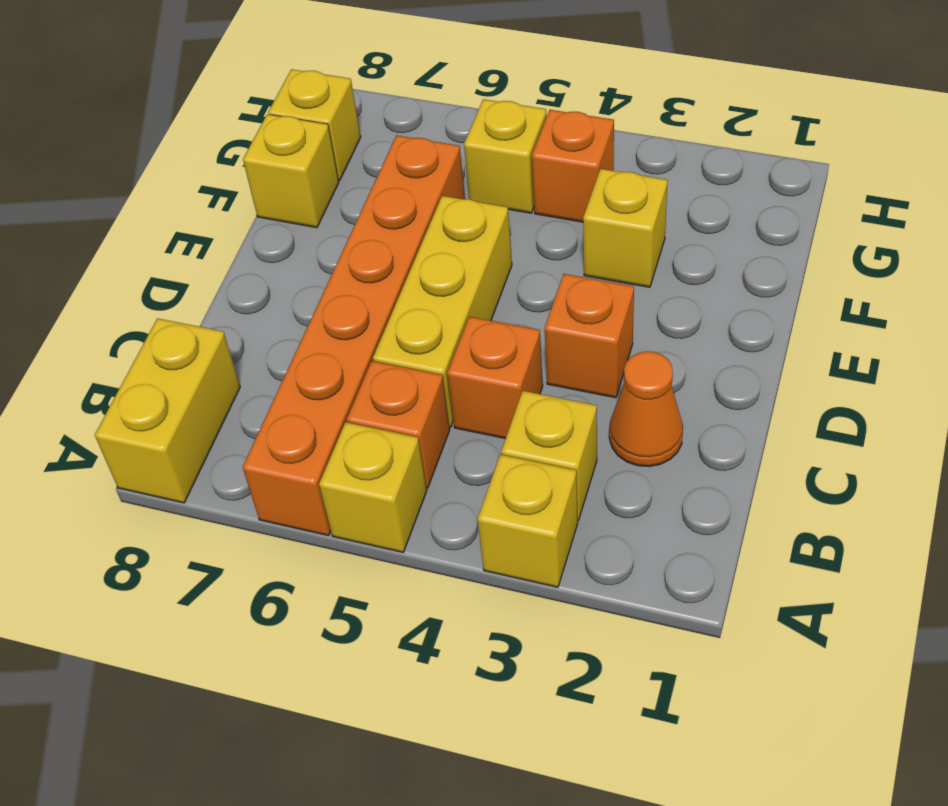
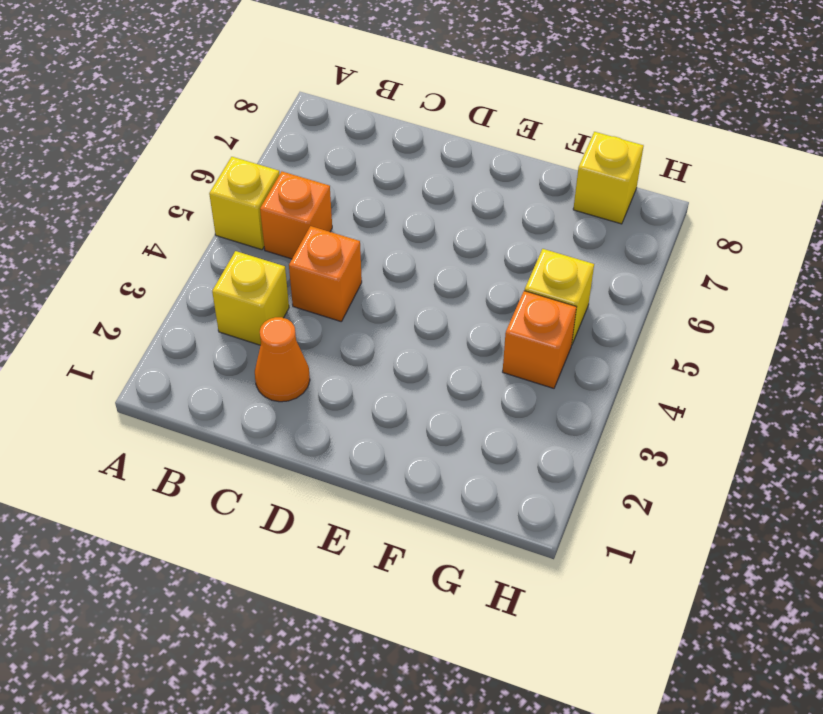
none -> yellow 1x1 brick [478,454,578,587]
none -> orange 1x6 brick [243,135,465,536]
none -> yellow 1x2 brick [95,318,240,503]

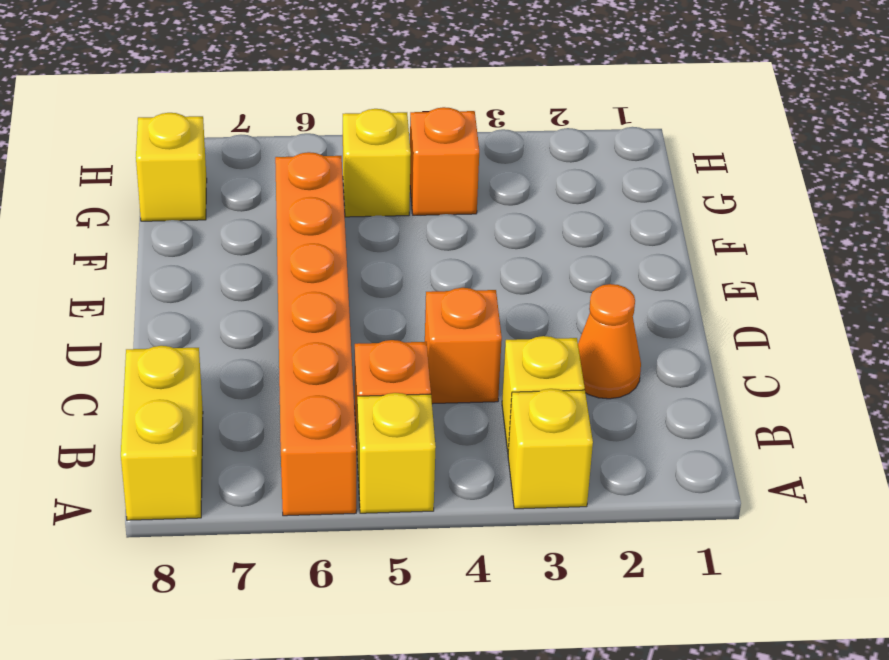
none -> yellow 1x3 brick [373,196,512,427]
none -> orange 1x1 brick [545,274,634,398]
none -> yellow 1x1 brick [583,169,668,287]

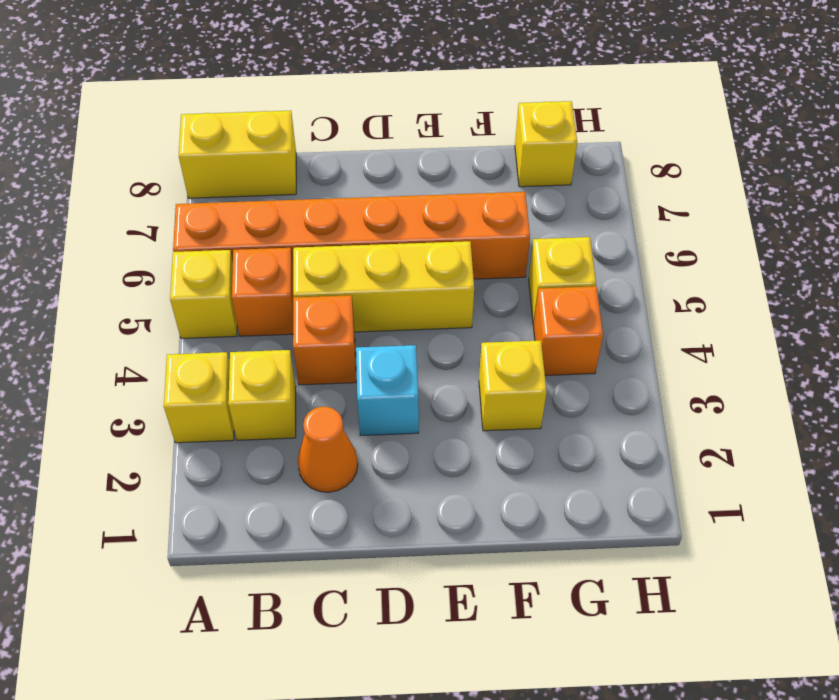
cyan 1x1 brick [356,345,419,436] -> orange 1x1 brick [545,274,634,398]
none -> yellow 1x1 brick [243,114,339,228]

